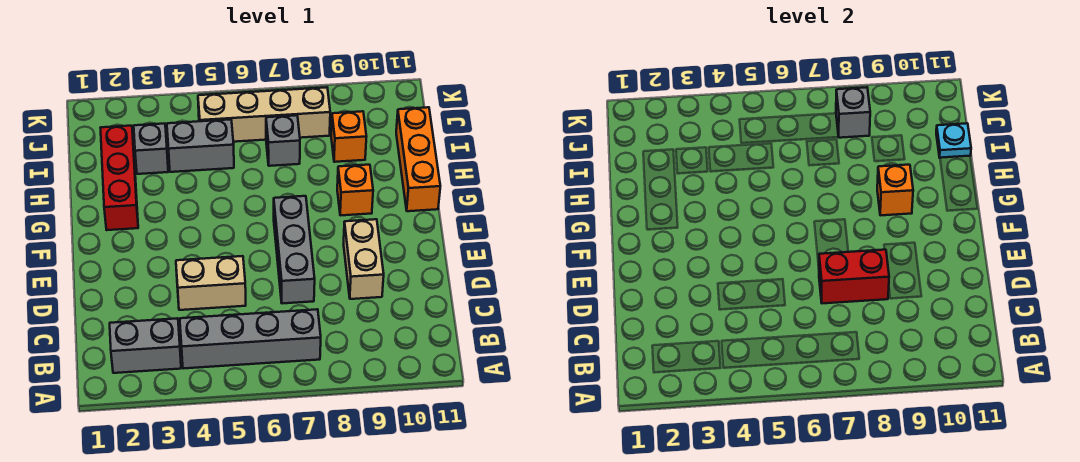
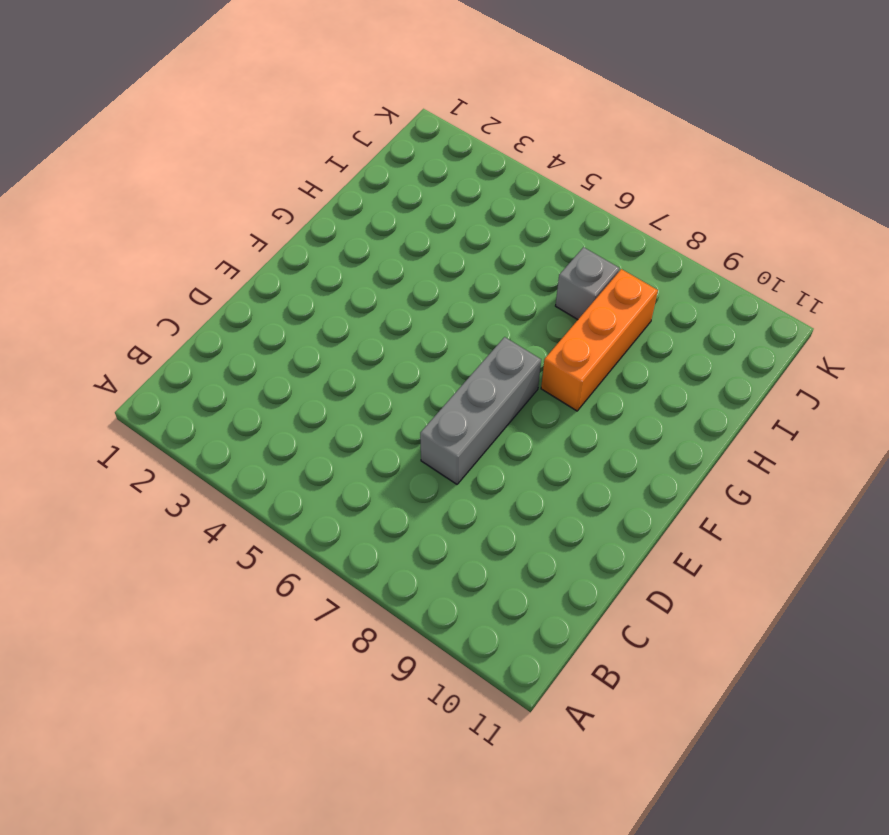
orange 1x3 brick [541,269,658,411] -> orange 1x3 brick moved to [396,107,440,211]
none -> grey 1x2 brick [110,318,181,373]
none -> grey 1x4 brick [180,309,321,369]
none -> tan 1x2 brick [176,256,246,310]

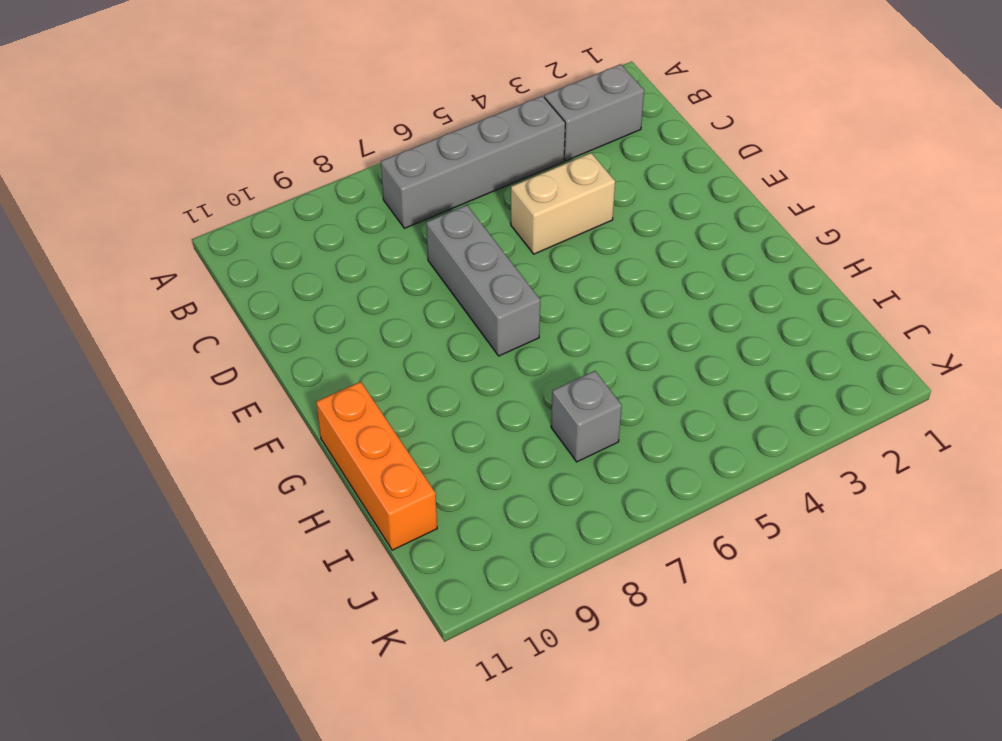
none -> tan 1x2 brick [344,219,384,299]
none -> red 1x3 brick [101,126,138,230]
none -> orange 1x1 brick [337,165,373,215]

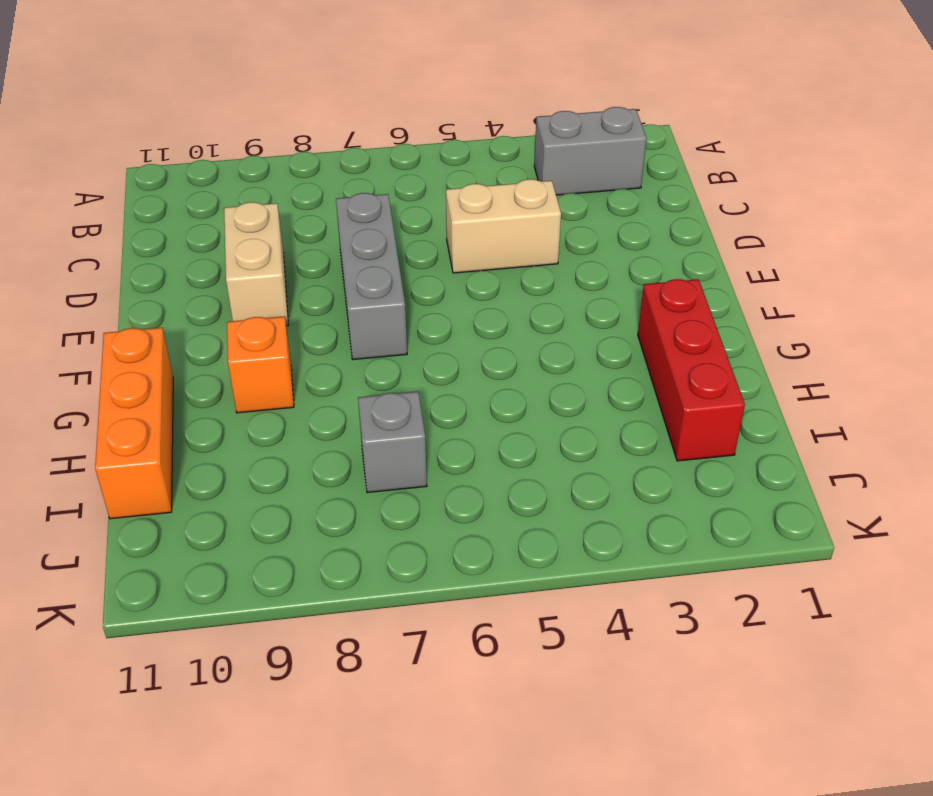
none -> grey 1x4 brick [180,309,321,369]
none -> grey 1x1 brick [134,124,168,174]
none -> grey 1x2 brick [167,119,234,172]

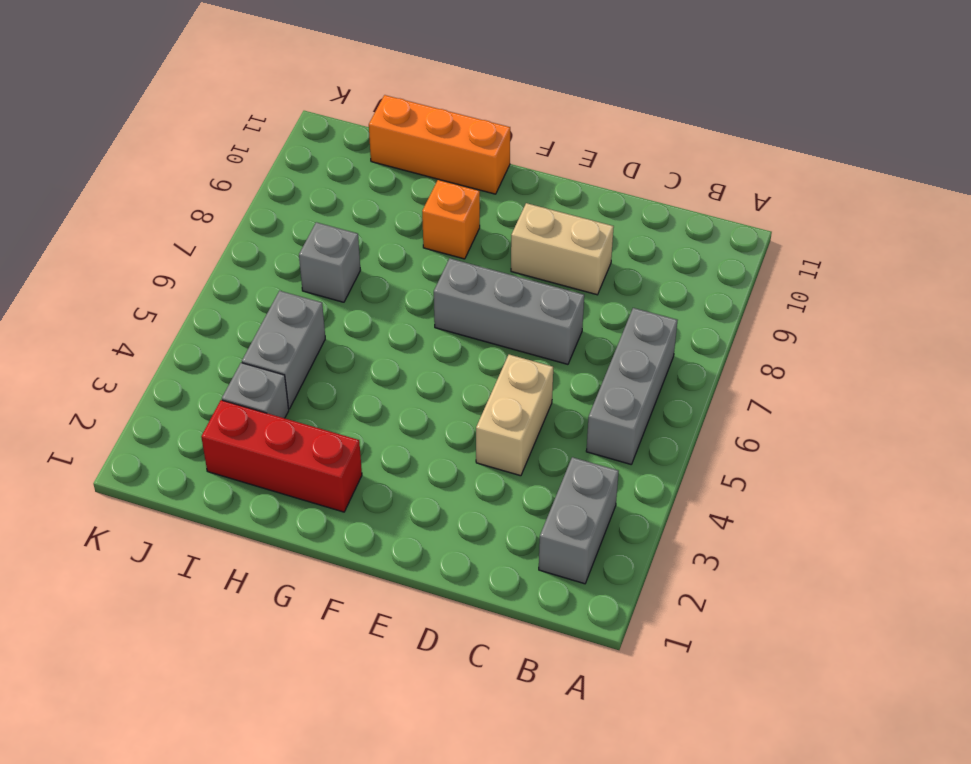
grey 1x3 brick [586,308,677,464] -> grey 1x4 brick [180,309,321,369]
none -> orange 1x1 brick [331,111,367,162]
none -> tan 1x4 brick [198,87,330,142]
none -> red 1x2 brick [819,250,889,303]

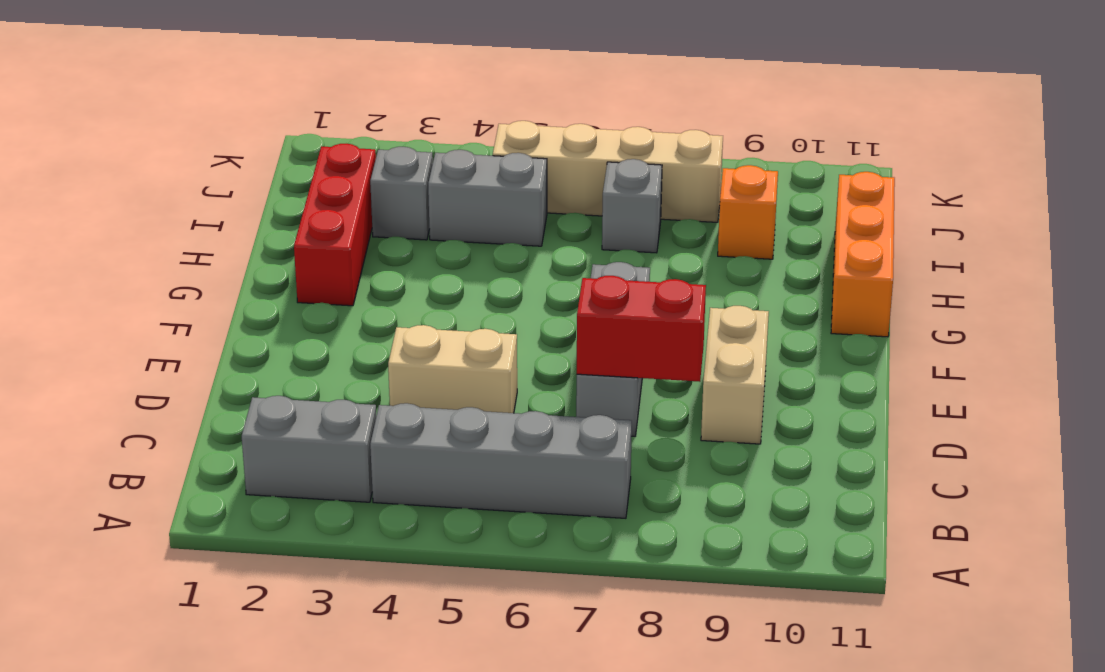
none -> orange 1x1 brick [337,165,373,215]
none -> orange 1x1 brick [877,165,913,215]
none -> cyan 1x1 plate [936,123,971,158]

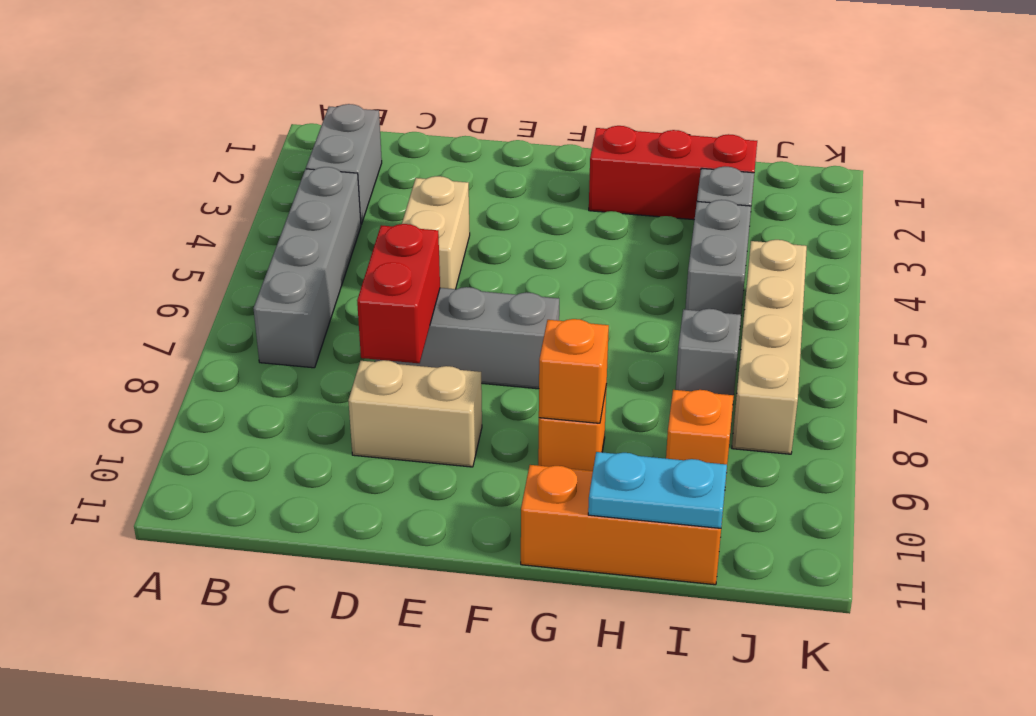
cyan 1x2 plate [588,452,727,528] -> cyan 1x1 plate [936,123,971,158]
none -> grey 1x1 brick [836,87,870,138]

